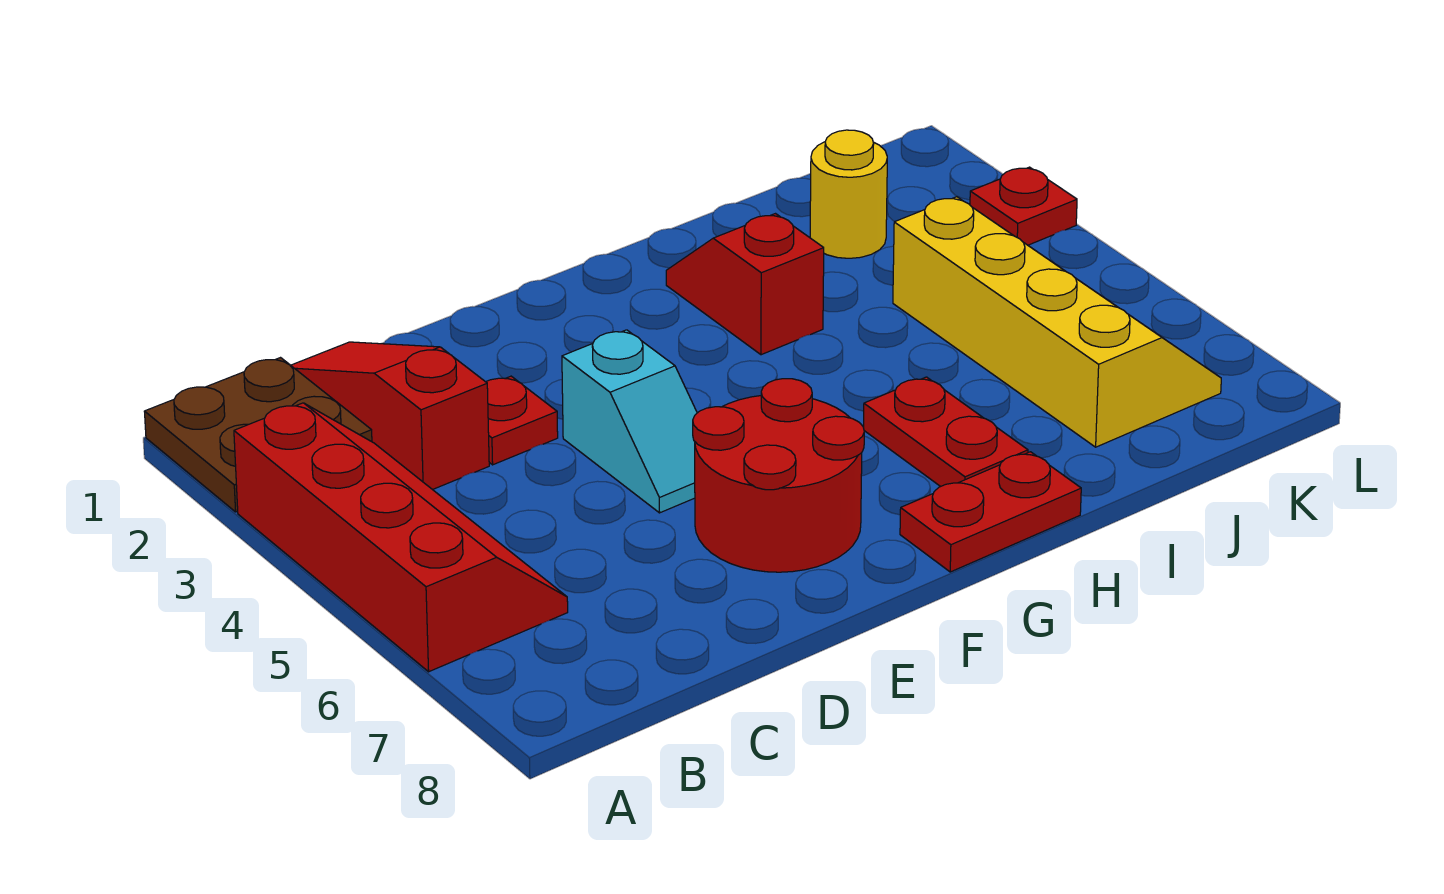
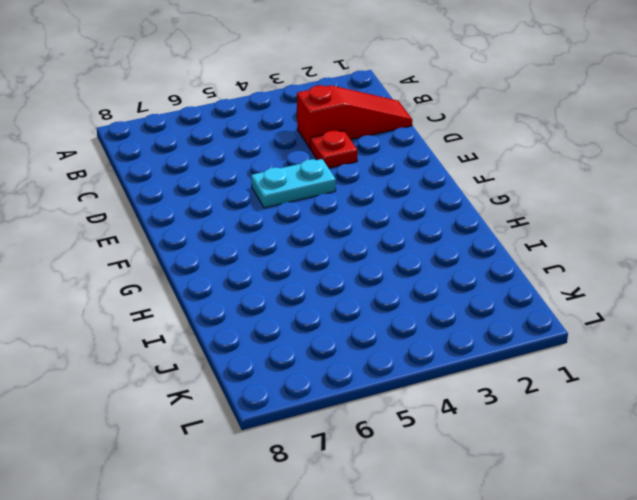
cyan 1x2 plate [251,159,336,208] -> cyan 1x2 slope [562,330,697,513]
none -> brown 2x2 plate [144,358,372,512]
none -> red 2x4 slope [234,403,568,672]
none -> red 2x2 round brick [693,379,864,572]

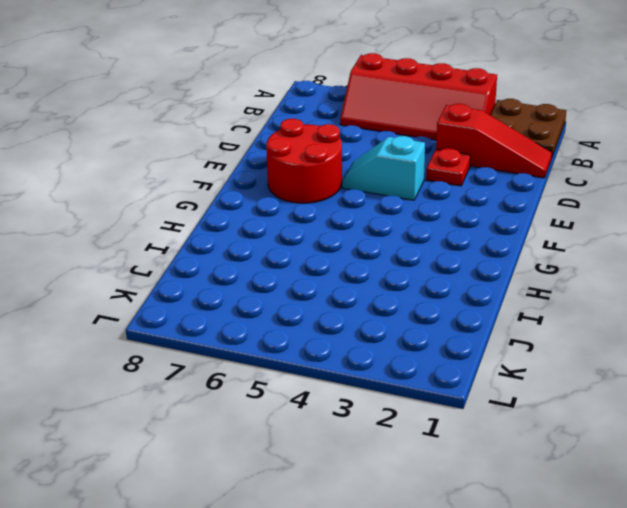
none -> red 1x2 plate [900,452,1081,572]
none -> red 1x2 slope [666,214,824,355]
none -> red 1x2 plate [864,377,1028,487]

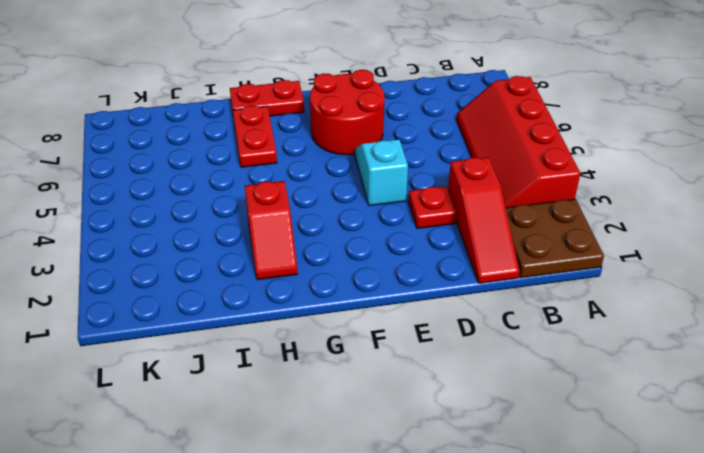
none -> yellow 1x1 round brick [810,130,887,258]
none -> yellow 2x4 slope [893,197,1221,447]
none -> red 1x1 plate [970,167,1077,245]

